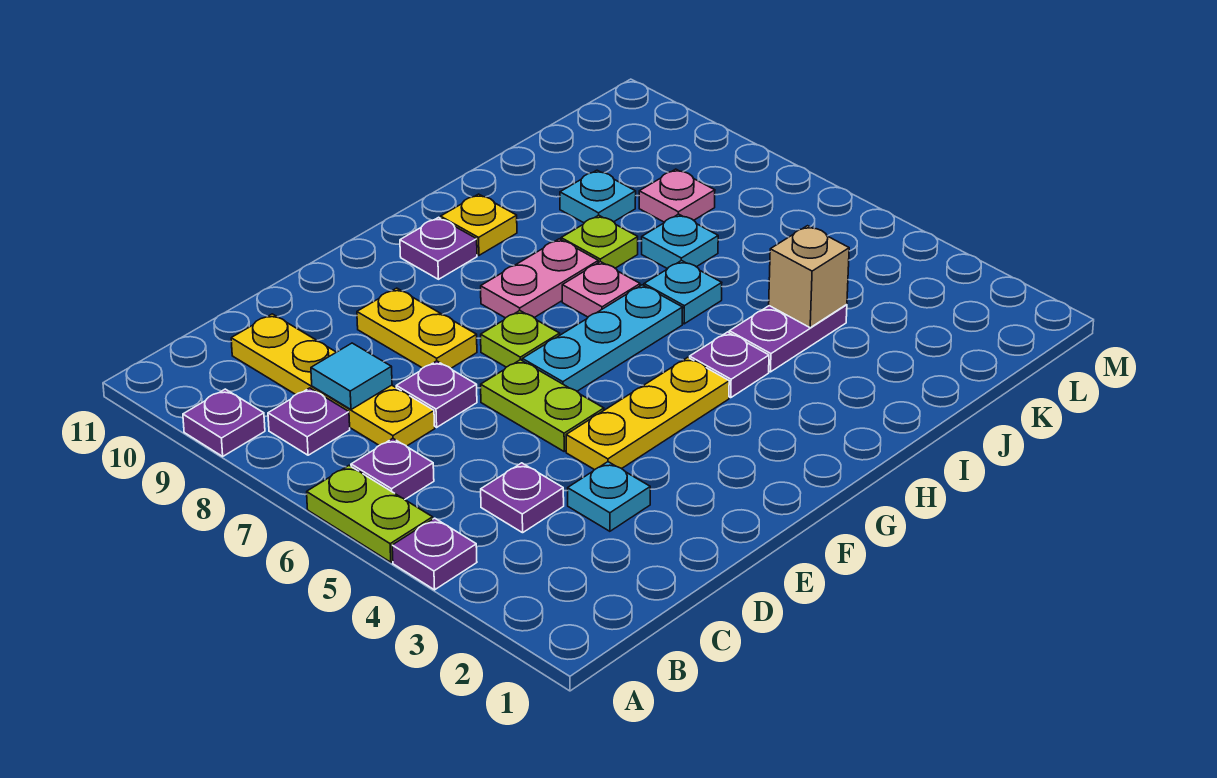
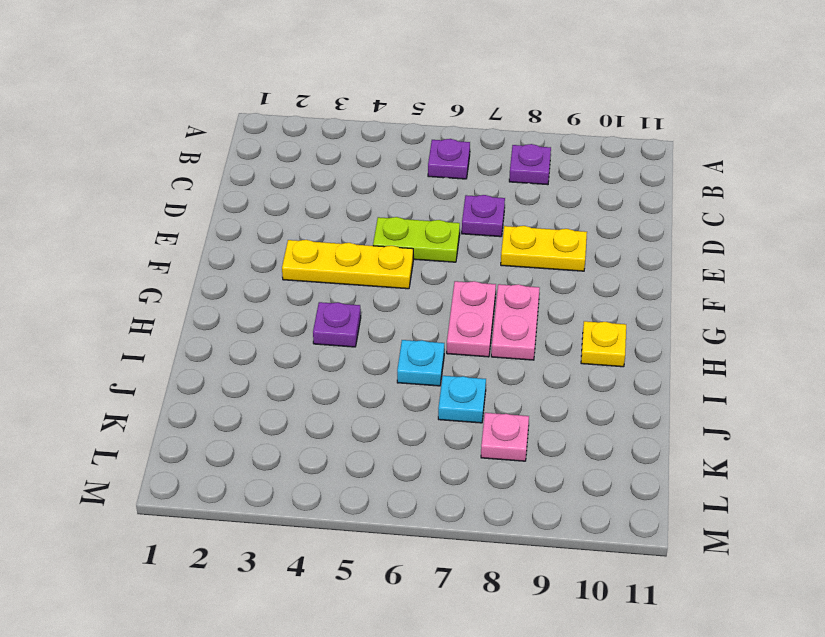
yellow 1x3 plate [282,240,413,289] -> yellow 1x3 plate turned to [566,357,729,470]
pink 1x2 plate [447,281,496,357] -> pink 1x1 plate [562,262,640,317]
none -> purple 1x1 plate [392,518,477,590]
none -> lime 1x2 plate [307,466,433,562]
none -> purple 1x1 plate [183,389,265,456]

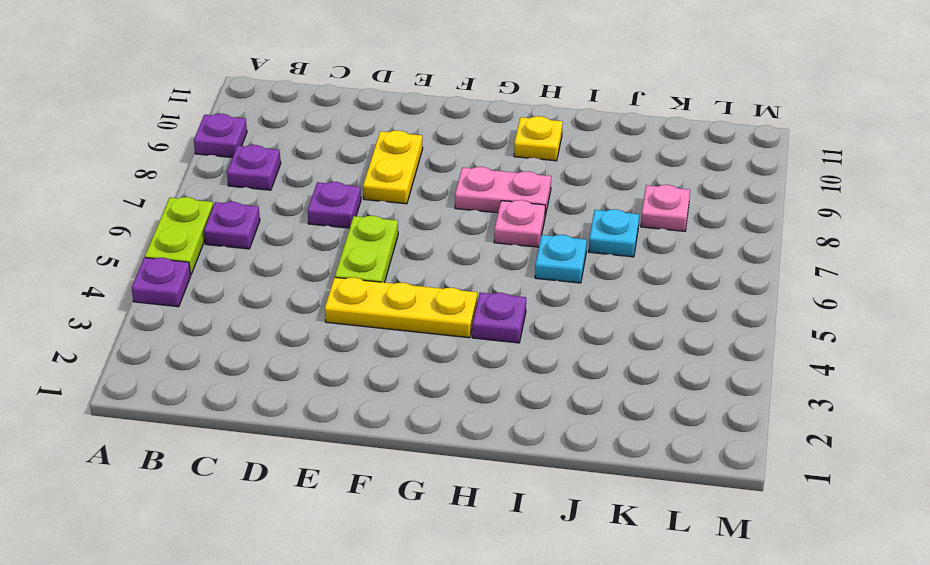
none -> purple 1x1 plate [481,463,564,533]
none -> yellow 1x4 plate [231,314,435,446]
none -> cyan 1x1 plate [568,462,650,531]

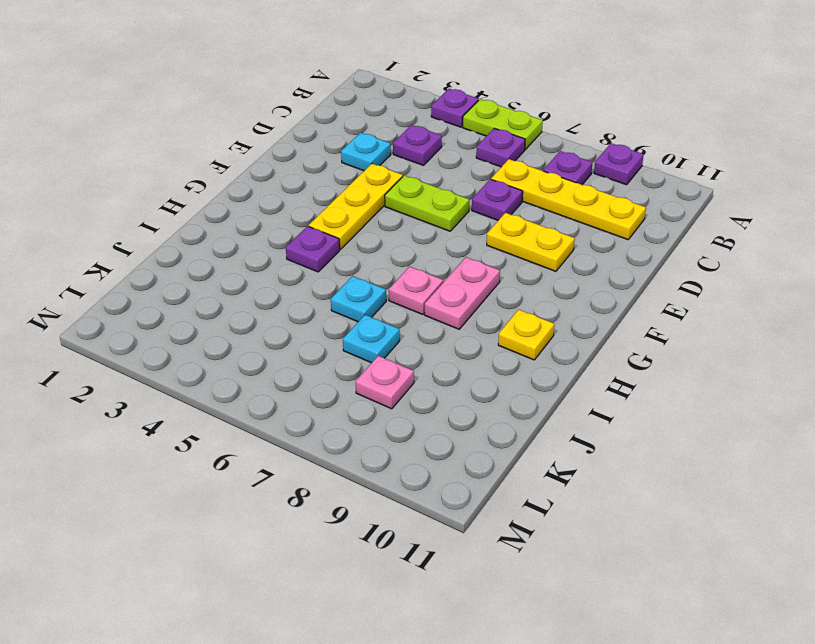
none -> cyan 1x3 plate [522,285,683,391]
none -> lime 1x1 plate [481,311,560,367]
none -> purple 1x1 plate [400,217,477,279]

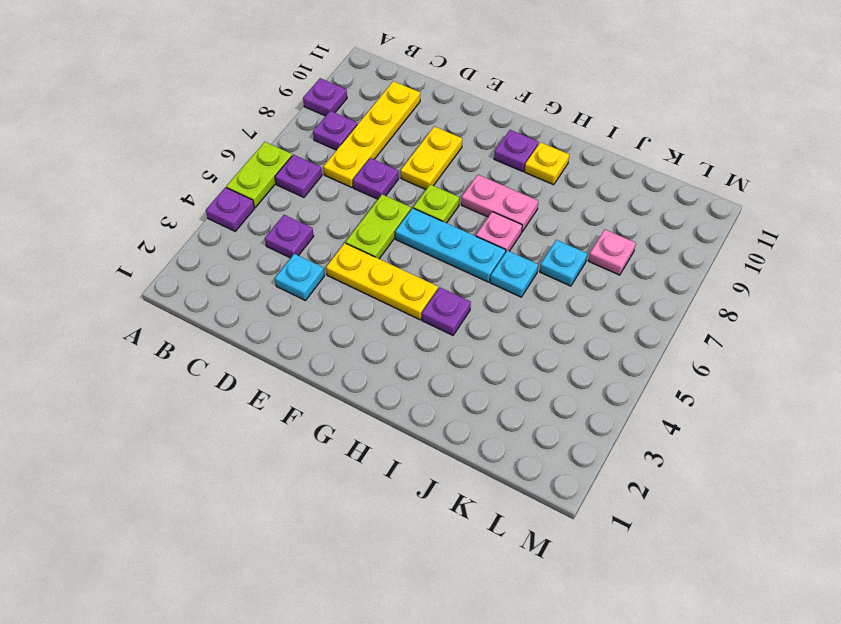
none -> purple 1x2 plate [729,305,847,372]
none -> lime 1x1 plate [561,215,638,268]
none -> cyan 1x1 plate [560,170,636,223]

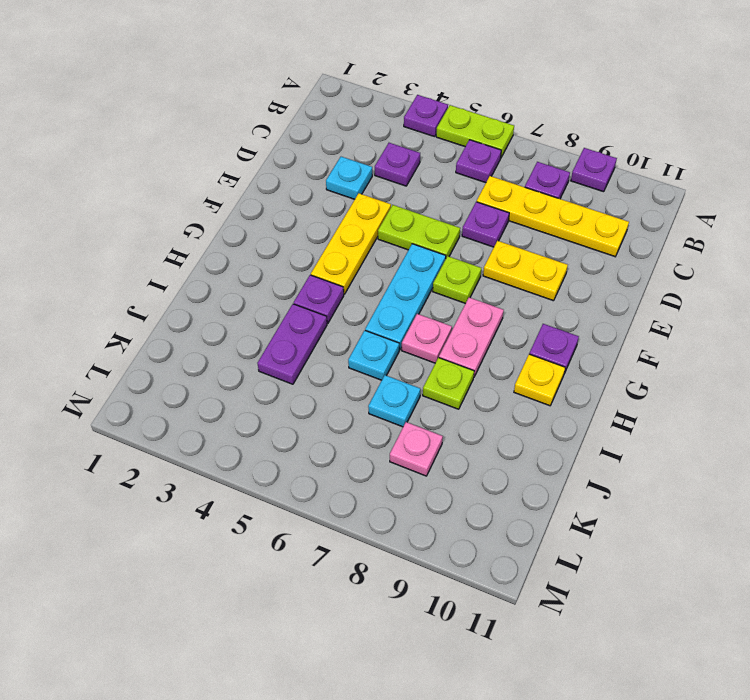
none -> cyan 1x1 plate [560,170,636,223]
none -> cyan 1x1 tile [311,343,392,410]
none -> tan 1x1 brick [769,226,849,328]

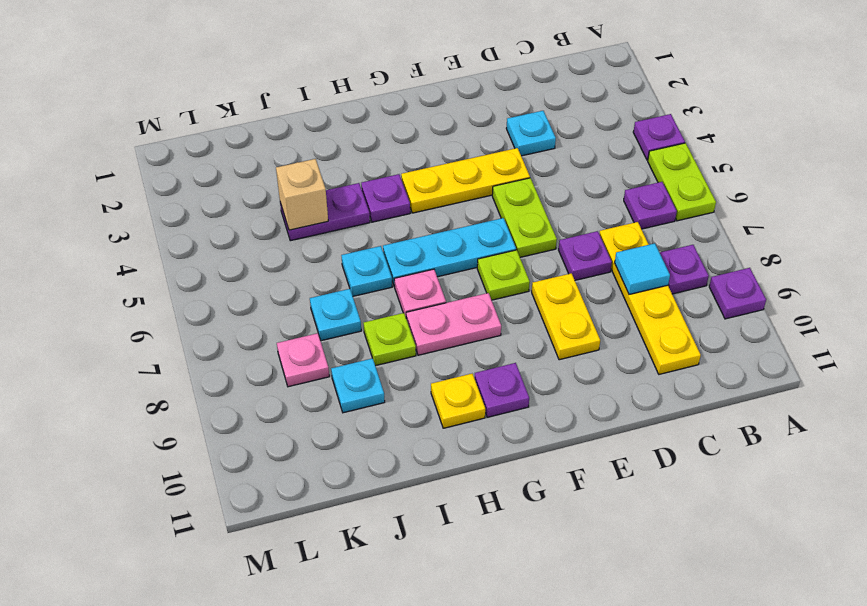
none -> purple 1x1 plate [481,463,564,533]

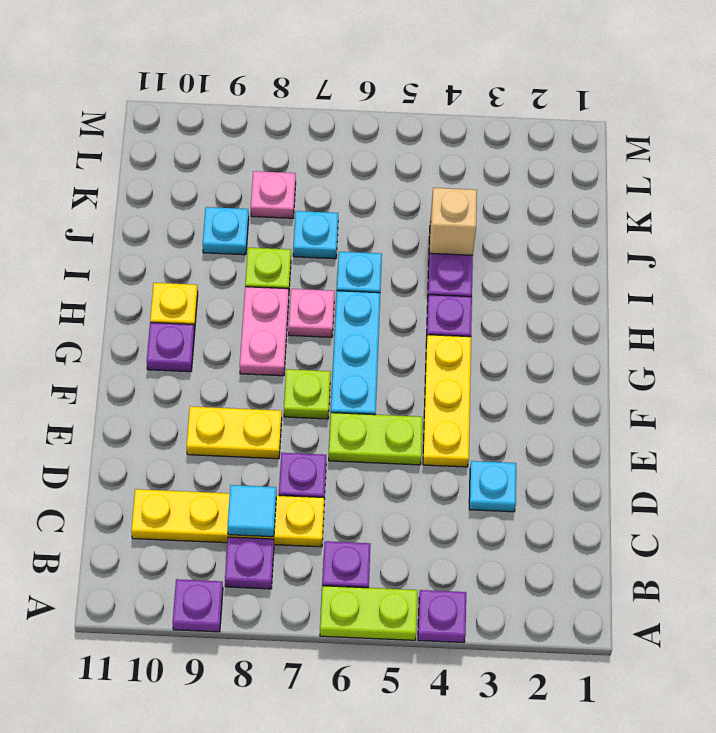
none -> purple 1x1 plate [481,463,564,533]

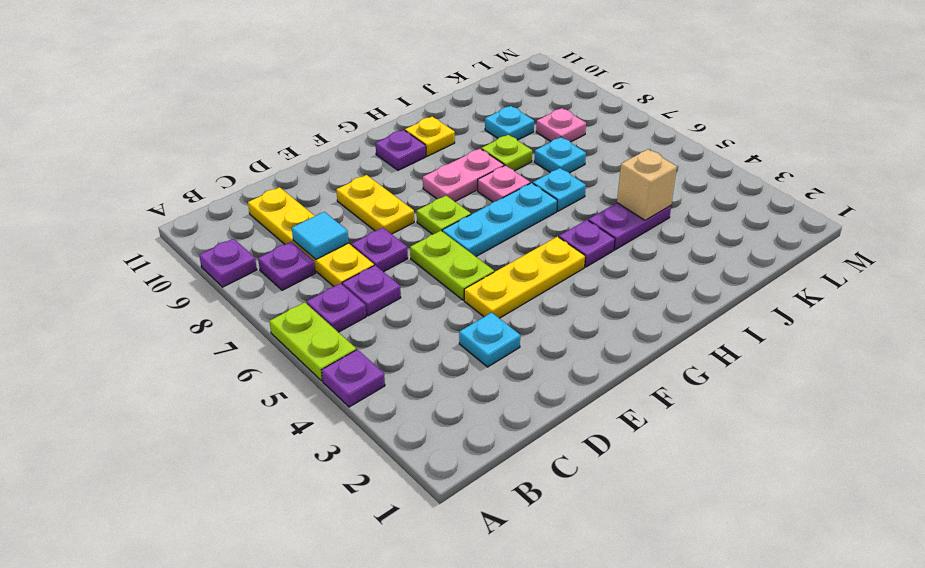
purple 1x1 plate [342,265,401,316] -> purple 1x1 plate moved to [481,463,564,533]

